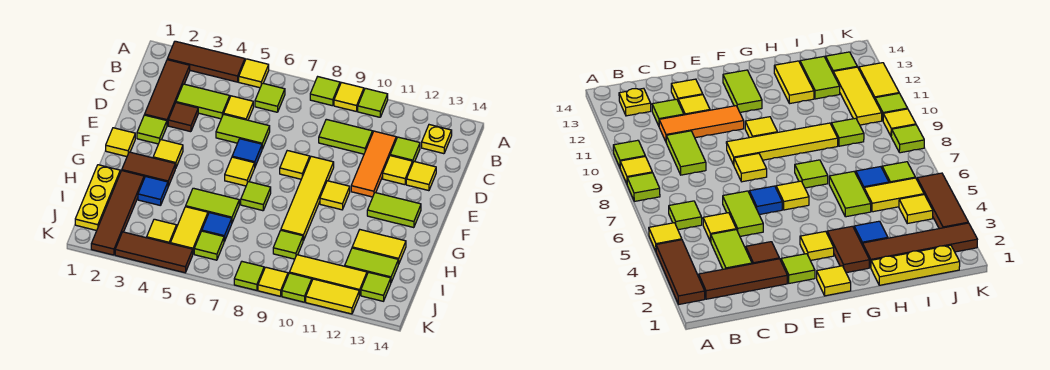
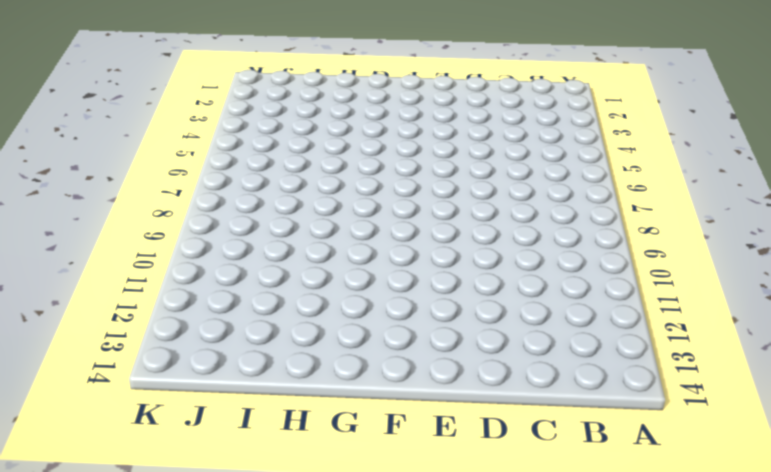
none -> brown 1x3 tile [167,41,245,82]
none -> yellow 1x1 tile [239,59,269,88]
none -> lime 1x1 tile [310,77,340,106]
none -> yellow 1x1 tile [334,82,364,112]

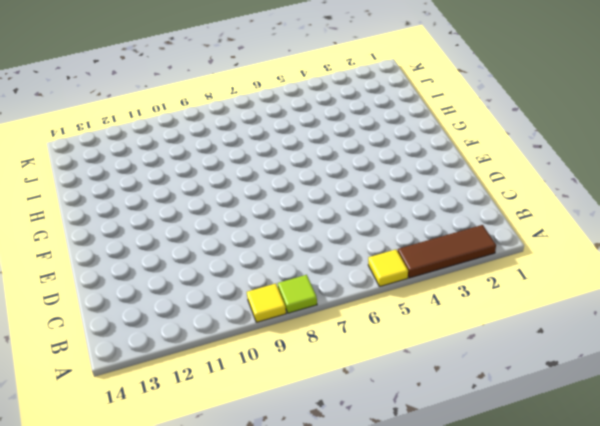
none -> lime 1x1 tile [358,88,388,117]
none -> brown 1x3 tile [145,60,190,125]
none -> lime 1x1 tile [255,83,285,112]
none -> yellow 1x1 plate [422,125,452,154]

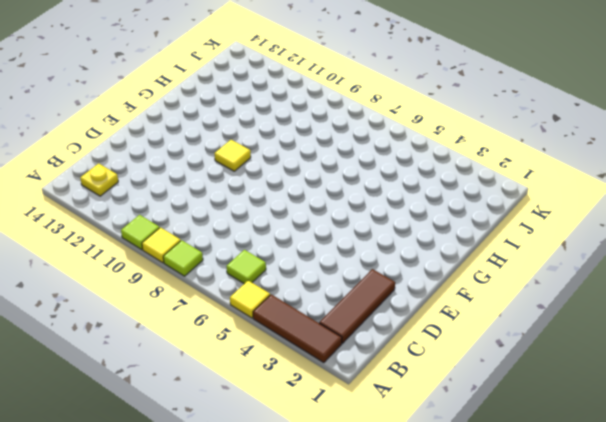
none -> lime 1x2 tile [176,84,230,119]
none -> yellow 1x1 tile [224,96,253,120]
none -> lime 1x2 tile [319,119,373,154]
none -> orange 1x3 tile [351,131,396,197]

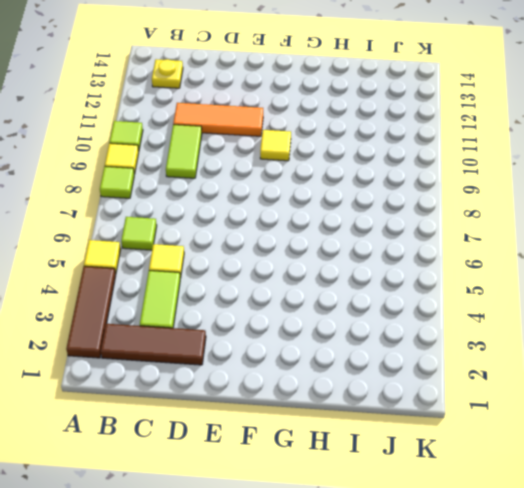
none -> lime 1x1 tile [390,137,420,162]
none -> brown 1x1 tile [168,103,198,132]
none -> lime 1x2 tile [216,114,270,149]
none -> yellow 1x1 tile [383,156,413,185]

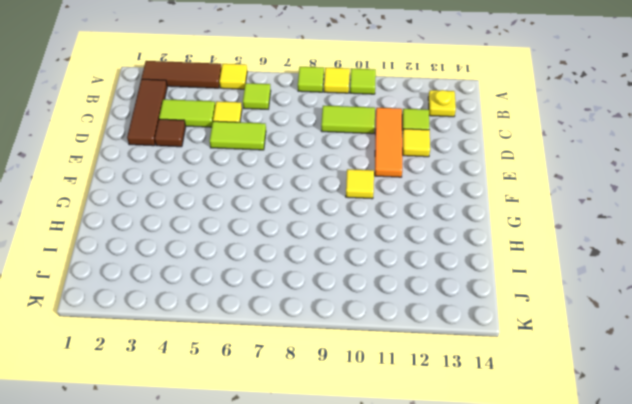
none -> yellow 1x1 tile [406,162,436,191]
none -> lime 1x1 tile [137,115,167,144]
none -> blue 1x1 tile [232,139,262,166]
none -> yellow 1x1 tile [280,151,310,179]

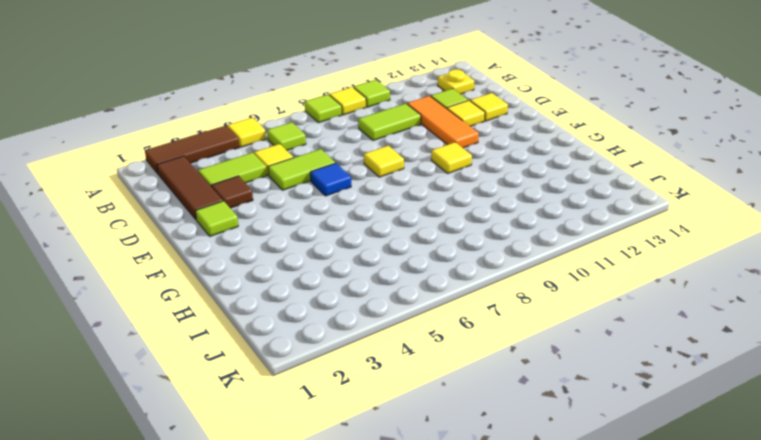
none -> yellow 1x4 tile [281,156,334,241]
none -> yellow 1x1 tile [106,128,135,157]
none -> yellow 1x1 tile [153,140,183,169]
none -> yellow 1x1 tile [225,157,255,186]

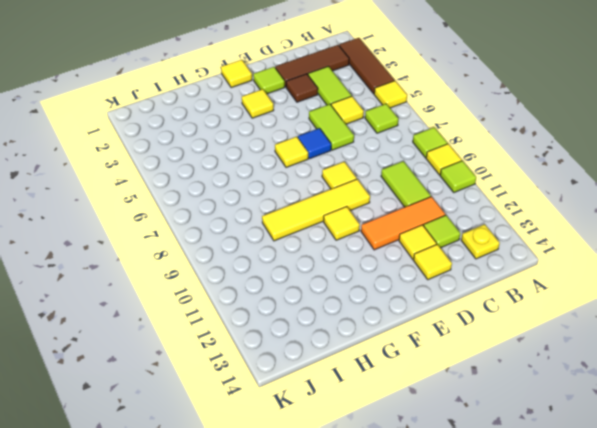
none -> lime 1x2 tile [367,193,421,228]
none -> brown 1x2 tile [122,152,175,186]
none -> lime 1x1 tile [241,182,271,211]
none -> yellow 1x3 plate [75,165,120,231]

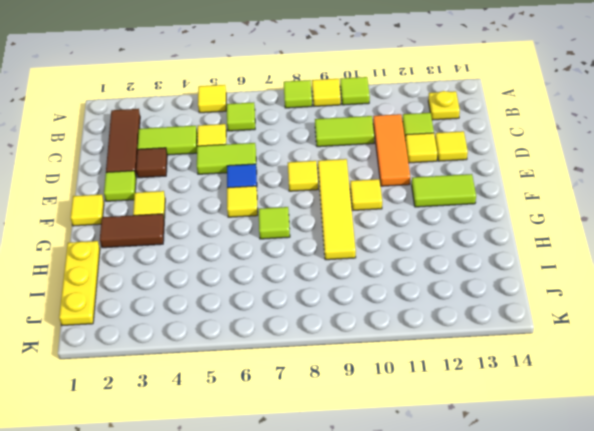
none -> brown 1x3 tile [167,41,245,82]
none -> brown 1x4 tile [91,171,144,255]
none -> blue 1x1 tile [138,177,168,206]
none -> lime 1x2 tile [186,188,239,222]

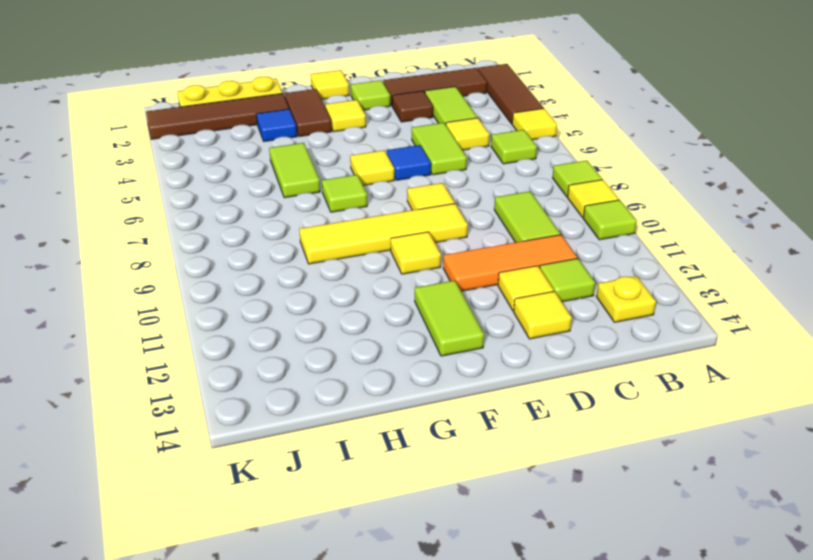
none -> yellow 1x2 tile [352,230,406,264]
none -> yellow 1x2 tile [170,207,208,253]
none -> blue 1x1 tile [202,213,232,242]
none -> lime 1x1 tile [273,230,303,259]

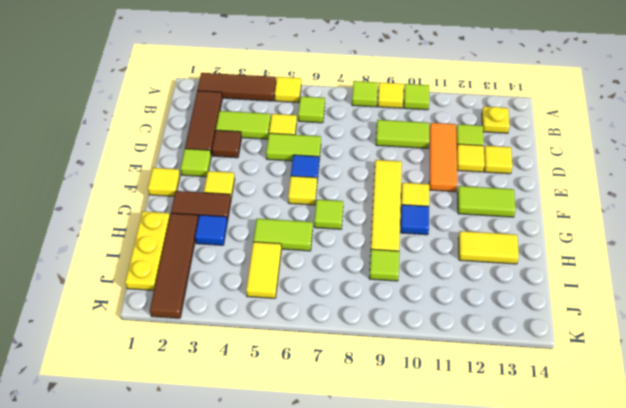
blue 1x1 tile [401,205,429,235] -> blue 1x1 tile moved to [202,213,232,242]
none -> yellow 1x1 tile [280,151,310,179]
none -> lime 1x2 tile [345,248,398,282]
none -> yellow 1x1 tile [147,219,177,243]
none -> lime 1x1 tile [194,231,224,260]

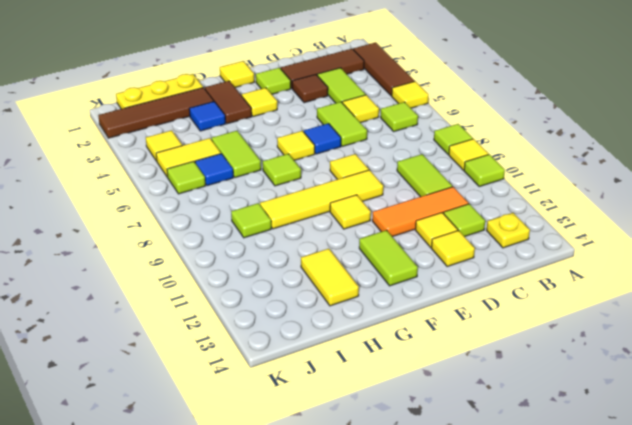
none -> lime 1x2 tile [345,248,398,282]
none -> yellow 1x3 tile [289,255,367,295]
none -> lime 1x1 tile [361,272,391,301]
none -> brown 1x3 tile [115,232,193,273]

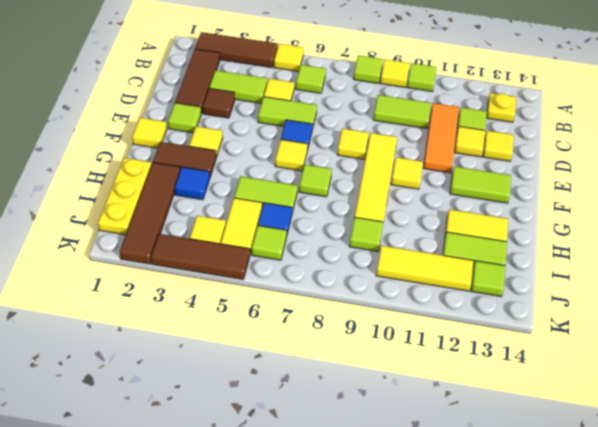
none -> lime 1x1 tile [234,262,264,290]
none -> yellow 1x1 tile [258,267,288,296]
none -> lime 1x1 tile [282,273,312,302]
none -> yellow 1x2 tile [306,279,359,314]

